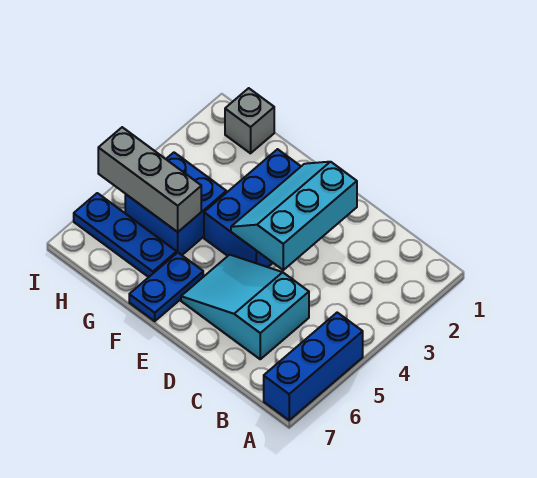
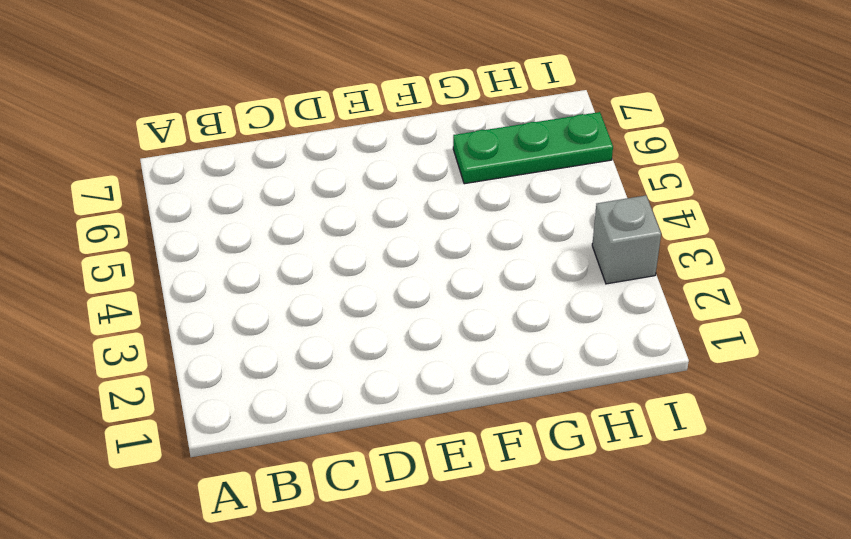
green 1x3 plate [453,112,613,184] -> blue 1x3 plate [74,193,177,277]
grey 1x1 brick [592,195,661,284] -> grey 1x1 brick moved to [225,88,274,153]
none -> blue 1x3 brick [264,313,363,420]
none -> cyan 2x3 slope [181,255,309,359]

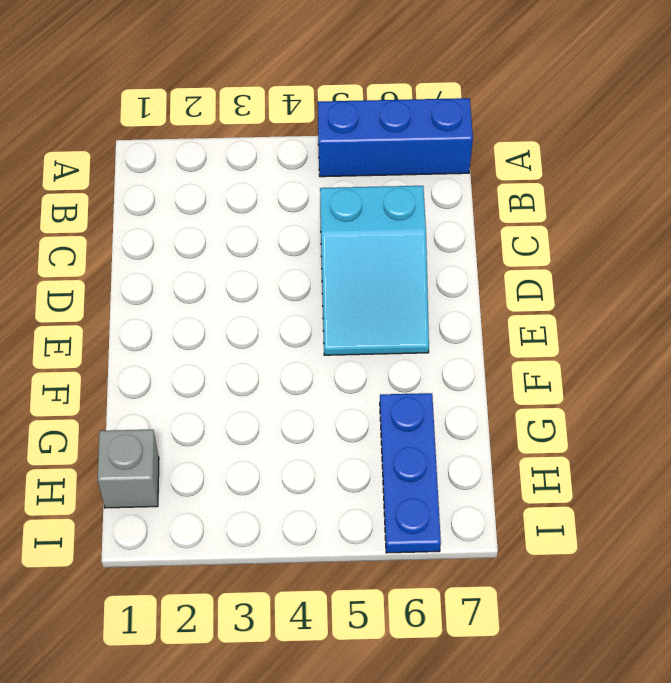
none -> blue 2x3 brick [204,149,301,267]
none -> blue 1x2 plate [129,253,203,321]

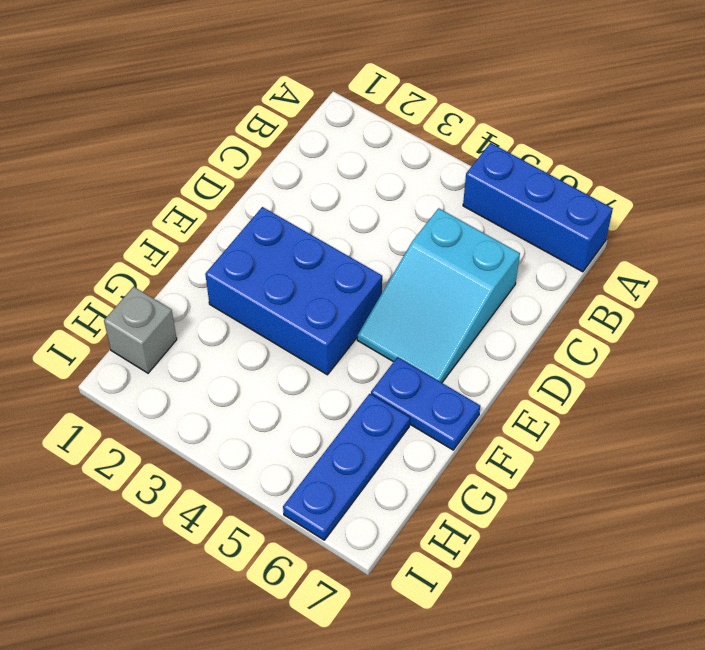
none -> blue 2x2 brick [125,153,226,255]
none -> cyan 2x3 slope [231,162,357,270]

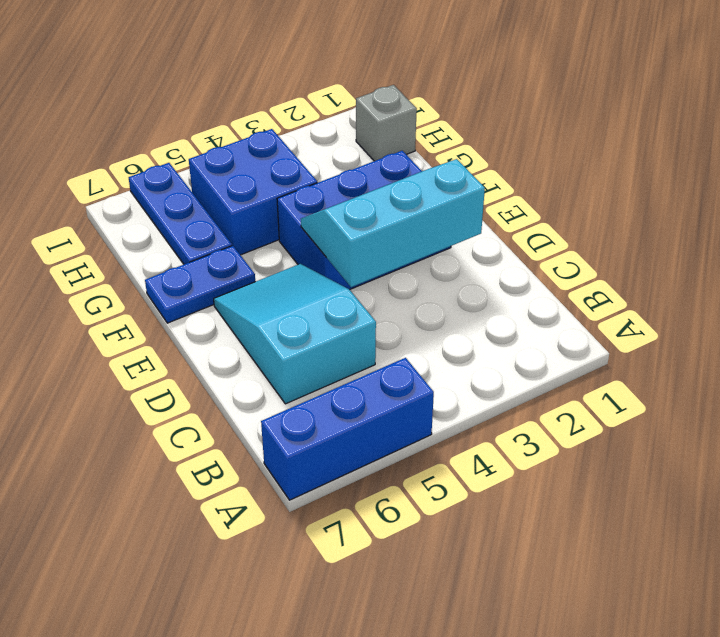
none -> grey 1x3 brick [98,127,201,232]

